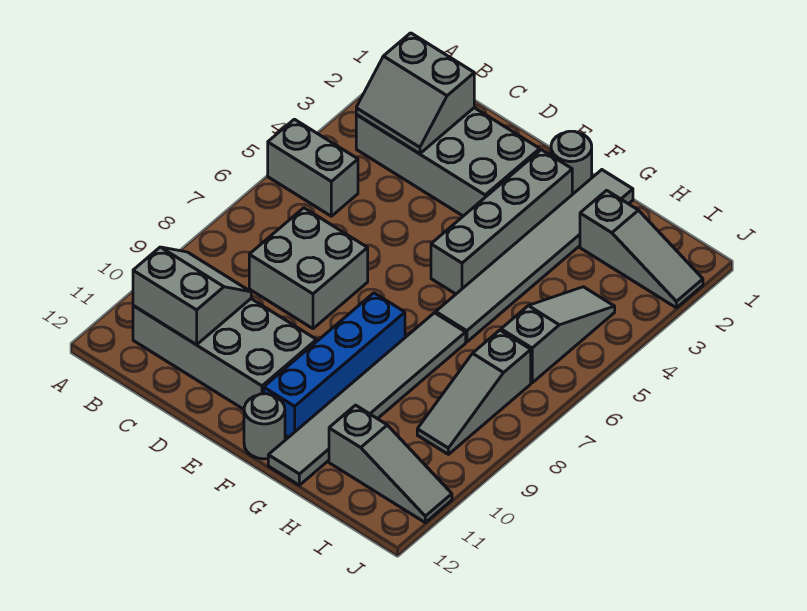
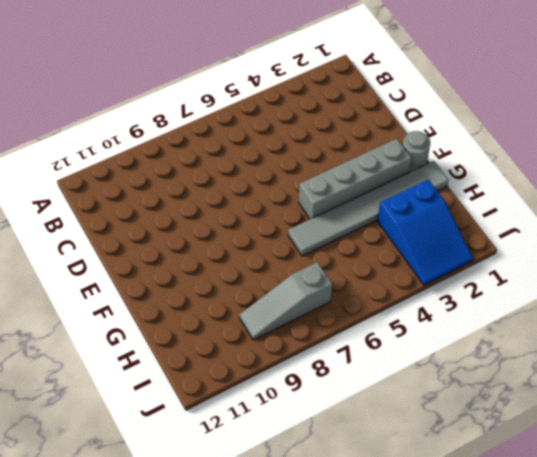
blue 2x3 slope [377,180,473,285] -> grey 1x3 slope [580,190,703,308]
none -> grey 1x2 brick [268,119,358,216]
none -> grey 2x4 brick [356,108,540,216]
none -> grey 2x4 brick [133,299,316,409]

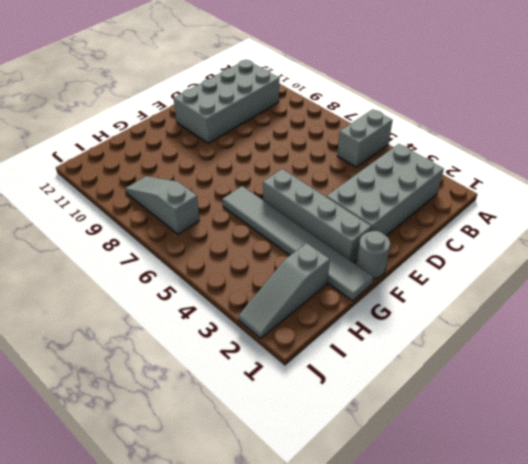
none -> grey 2x2 brick [249,208,368,329]
none -> blue 1x4 brick [264,293,405,437]
none -> grey 1x1 round brick [244,394,285,459]

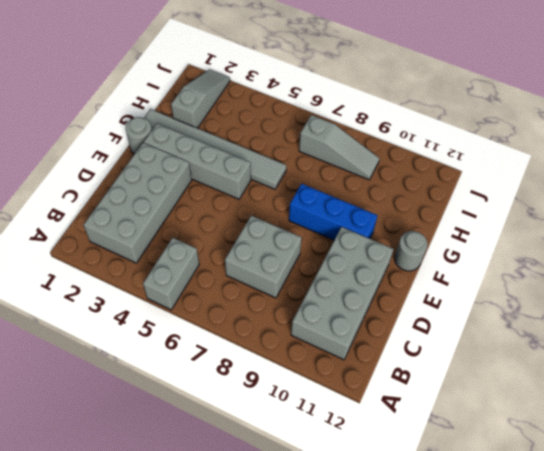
blue 1x3 brick [289,184,378,240] -> blue 1x4 brick [264,293,405,437]
none -> grey 1x6 tile [268,313,466,485]
none -> grey 1x3 slope [329,405,452,522]
none -> grey 1x3 slope [501,287,615,383]

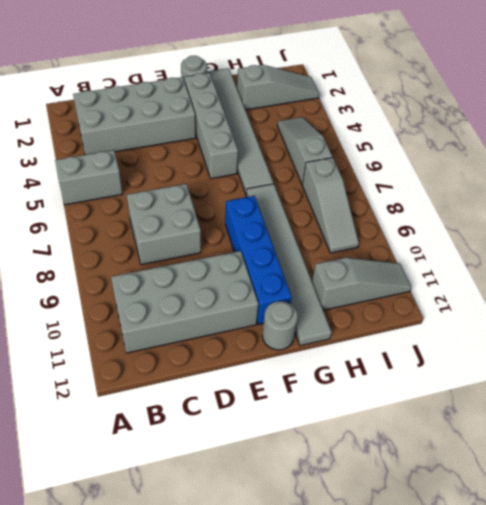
none -> grey 2x2 slope [356,33,474,154]
none -> grey 2x2 slope [133,247,251,345]

